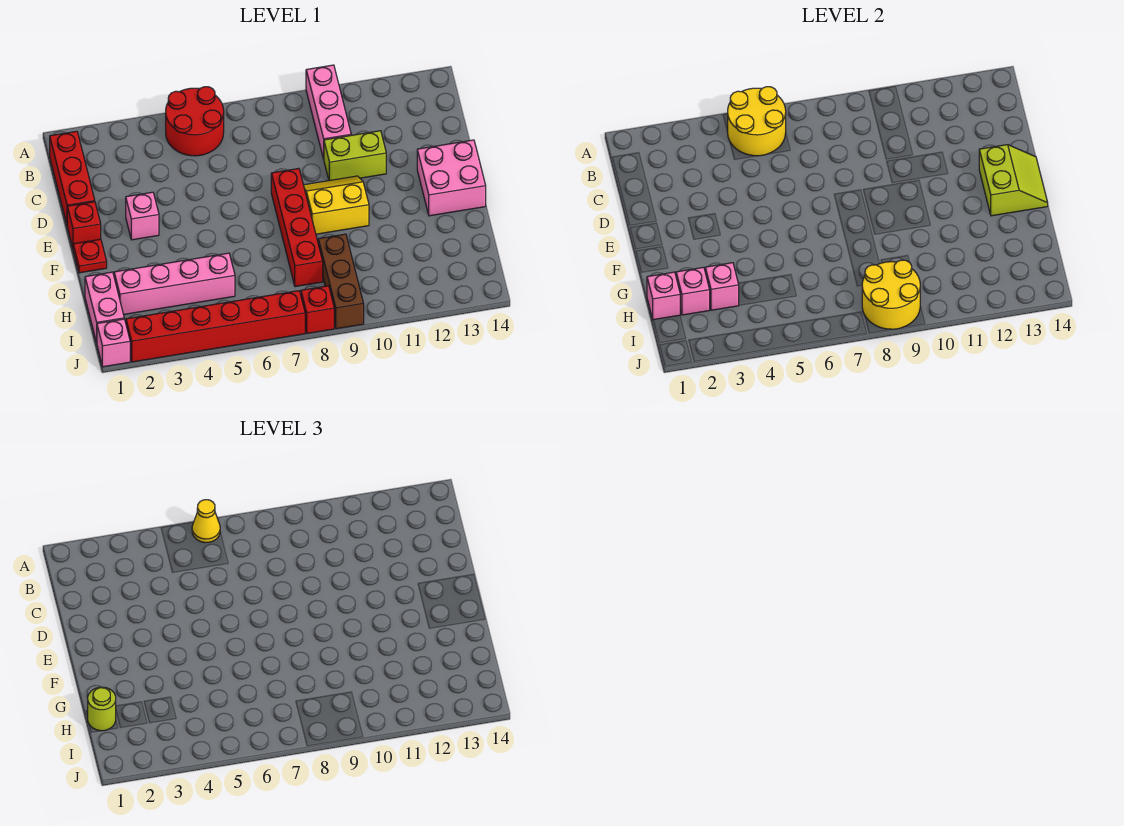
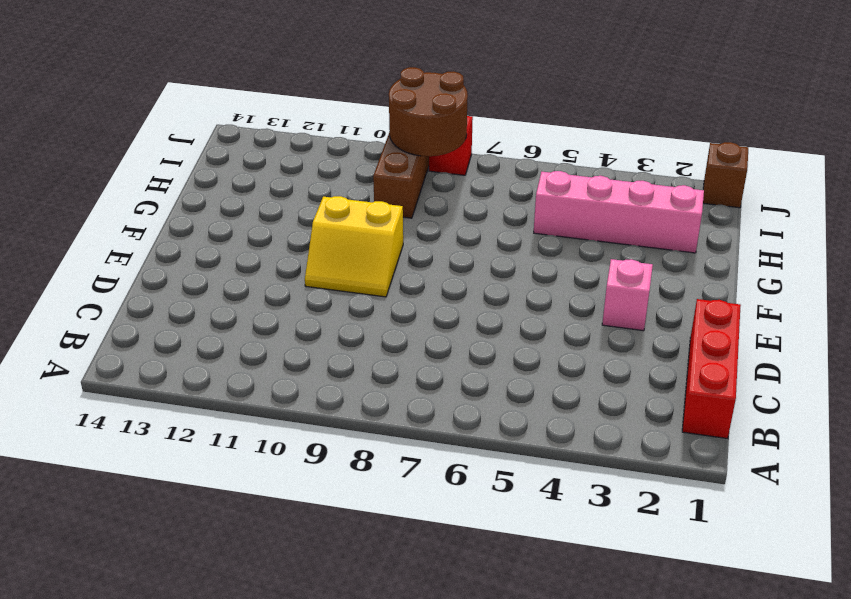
brown 2x2 round brick [389,67,468,156] -> yellow 2x2 round brick [862,260,920,329]
brown 1x1 brick [703,142,748,208] -> pink 1x1 brick [97,319,130,367]
none -> red 2x2 round brick [166,87,224,156]
none -> pink 1x3 brick [306,65,351,159]
none -> lime 1x2 brick [324,131,386,180]

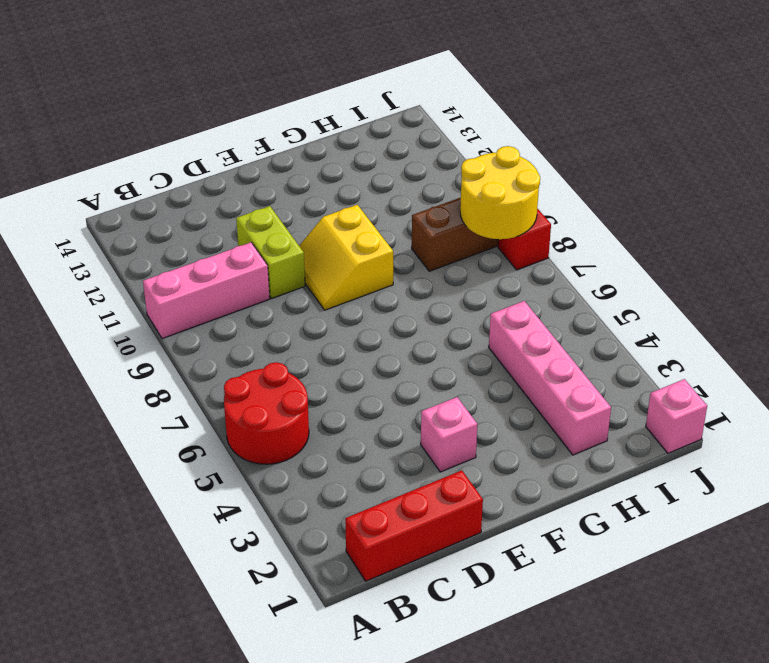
none -> red 1x1 brick [67,202,101,248]
none -> red 1x4 brick [271,168,323,287]
none -> pink 2x2 brick [417,140,486,216]

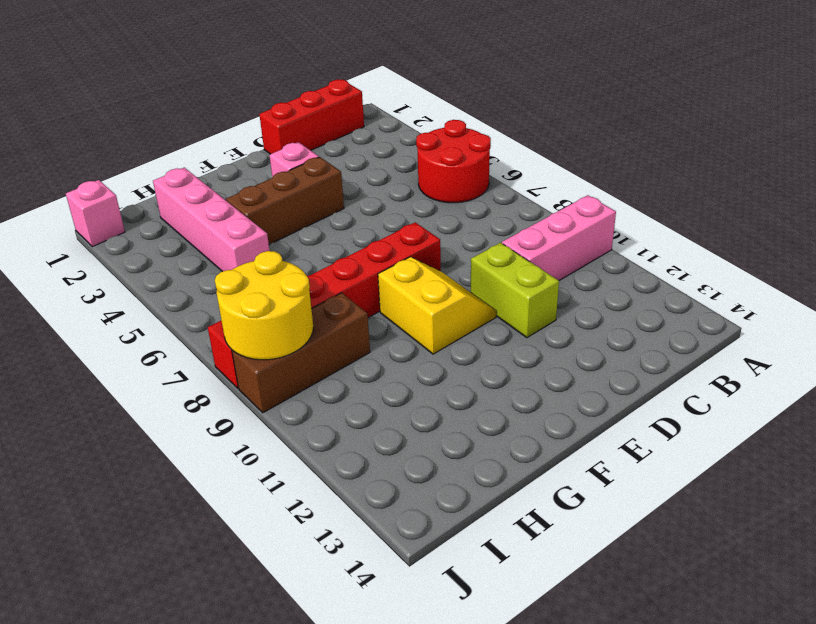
brown 1x3 brick [226,157,344,245] -> none
none -> red 1x1 brick [67,202,101,248]
none -> pink 2x2 brick [417,140,486,216]
none -> red 1x1 plate [73,239,107,273]

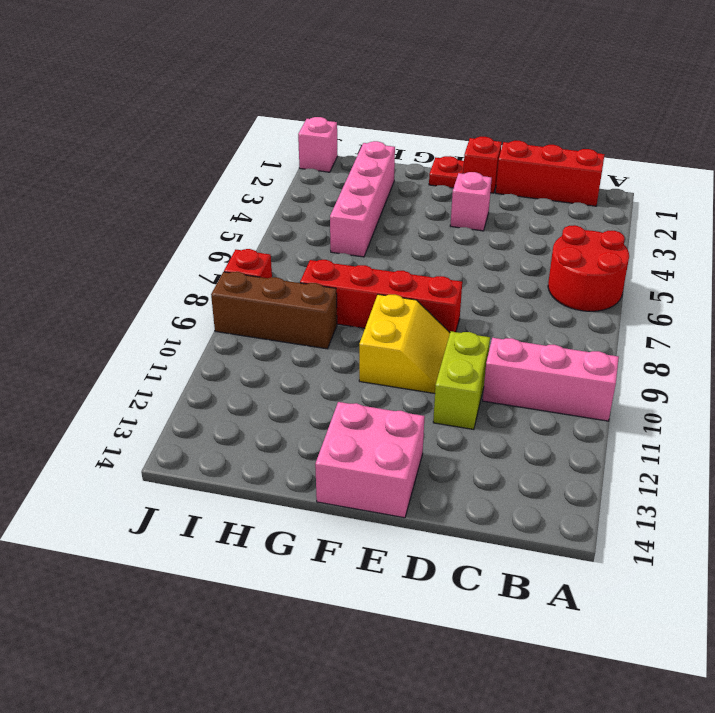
none -> pink 1x2 brick [85,272,124,343]
none -> red 1x6 brick [126,291,305,362]
none -> yellow 2x2 round brick [728,87,786,156]

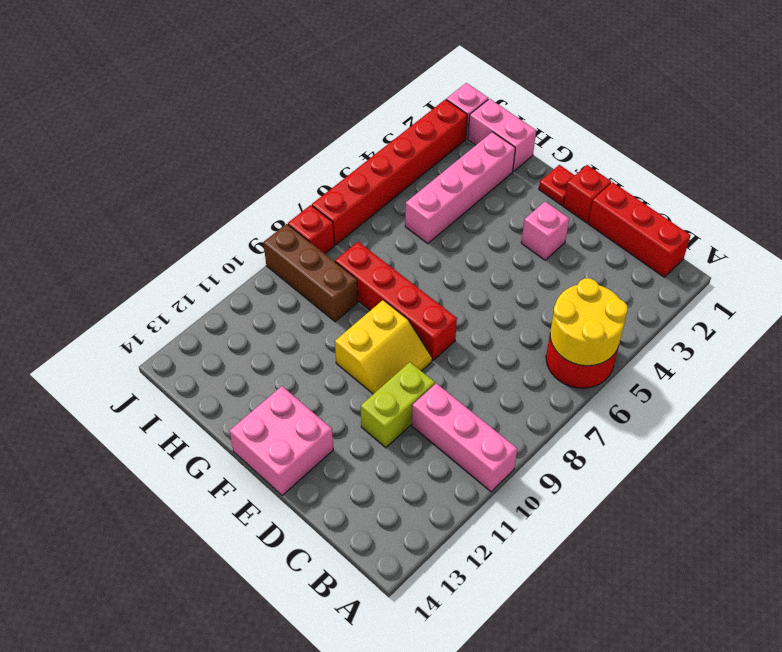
none -> lime 2x2 slope [979,145,1048,216]
none -> pink 1x1 brick [647,272,680,320]
none -> pink 1x1 brick [676,267,710,315]

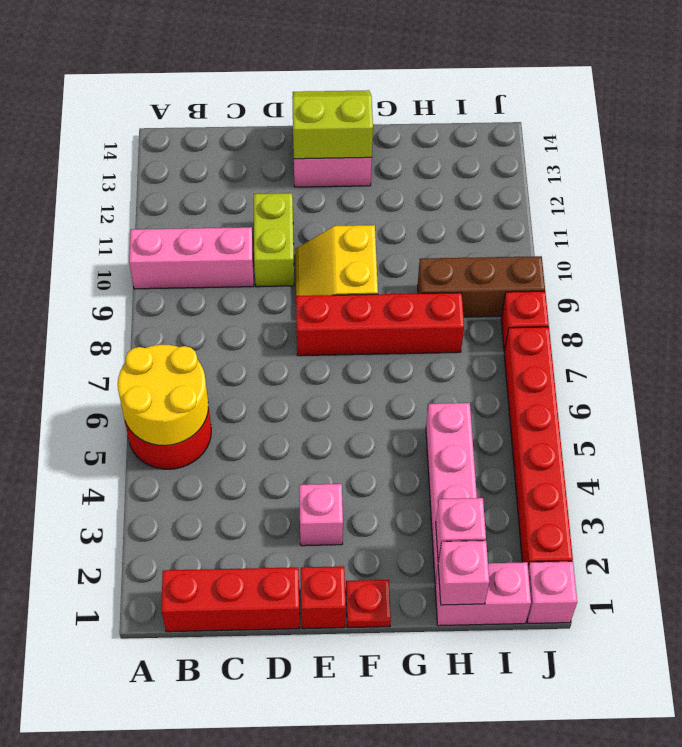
none -> pink 1x1 brick [705,263,739,310]
none -> yellow 2x2 round brick [862,260,920,329]
none -> yellow 1x1 cone [192,500,220,543]

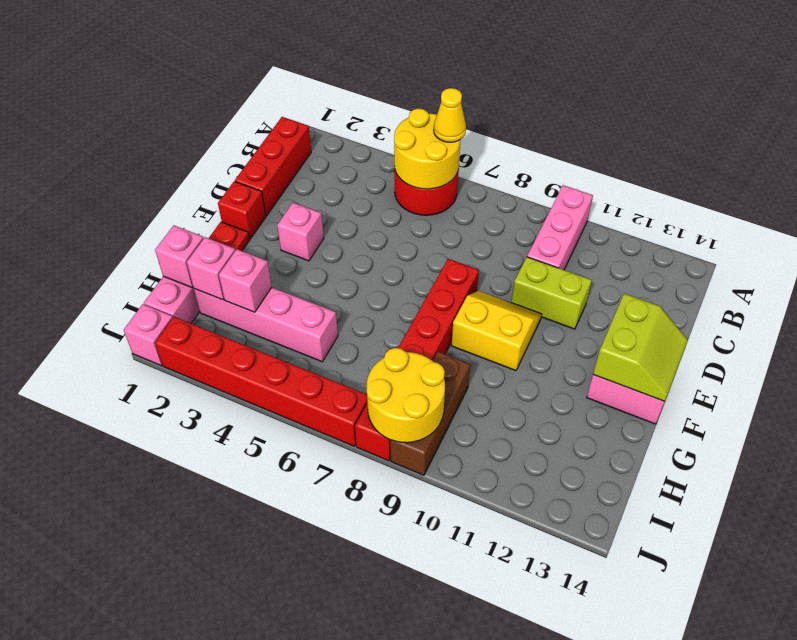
none -> lime 1x1 round brick [88,687,116,731]

